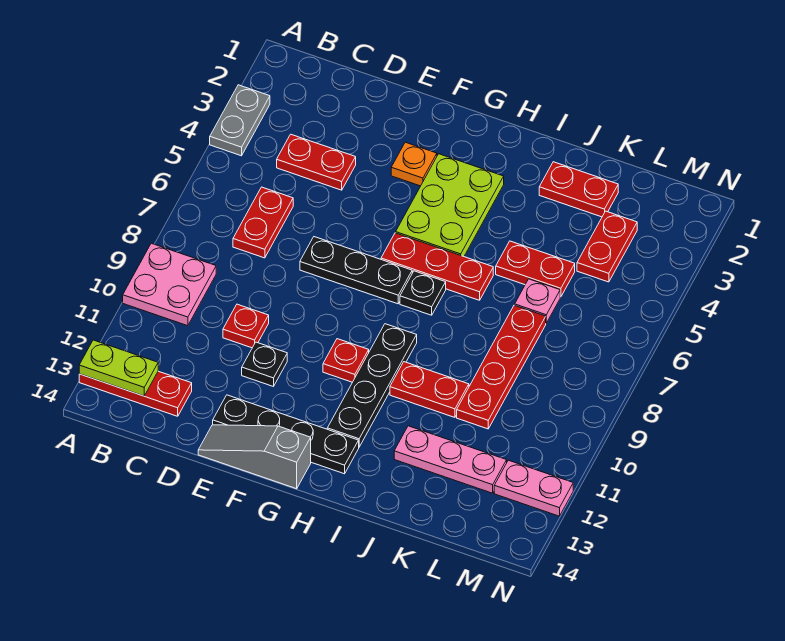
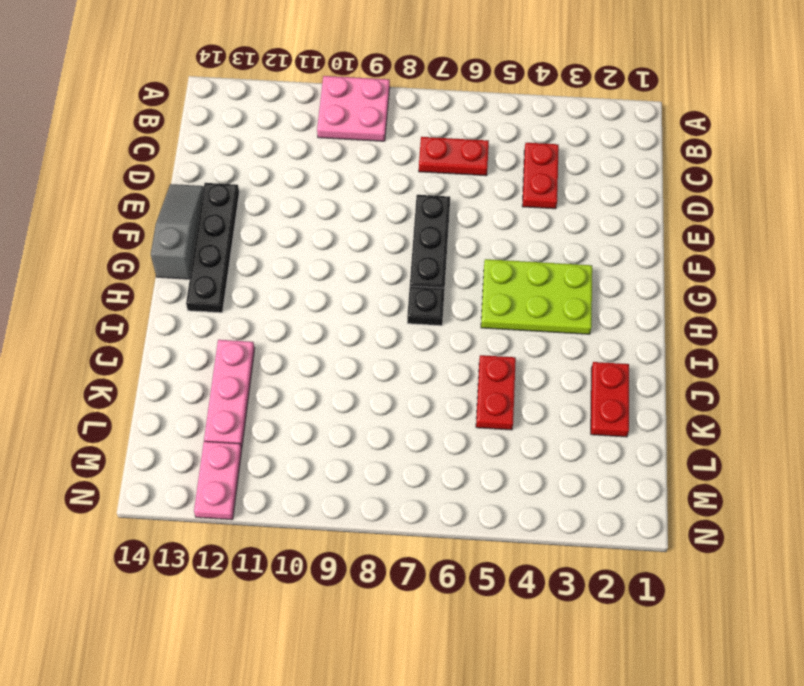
none -> grey 1x2 plate [210,85,270,156]
none -> red 1x3 plate [79,371,192,416]
none -> red 1x1 plate [223,304,269,348]

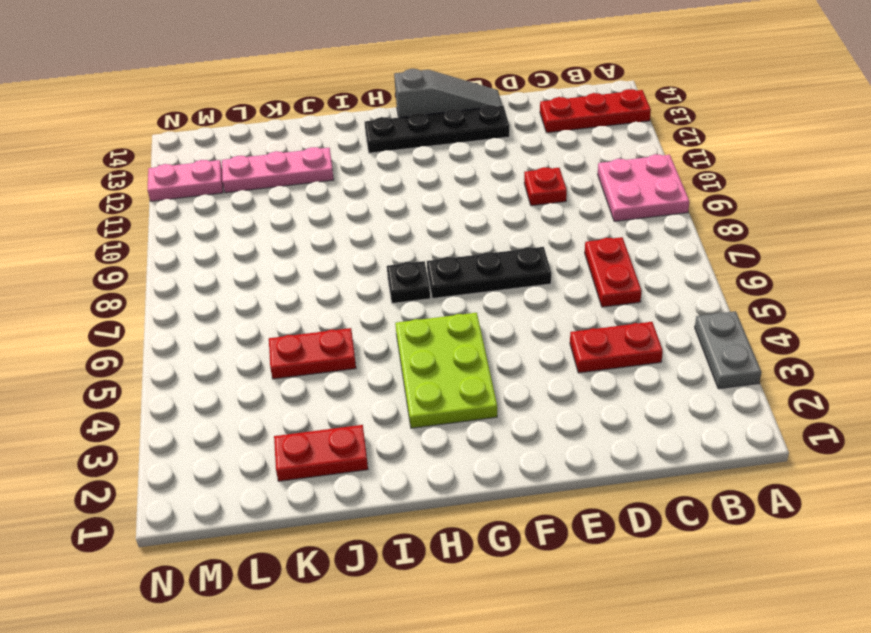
none -> black 1x1 plate [242,342,287,387]
none -> orange 1x1 plate [391,142,437,186]
none -> red 1x3 plate [381,233,493,300]

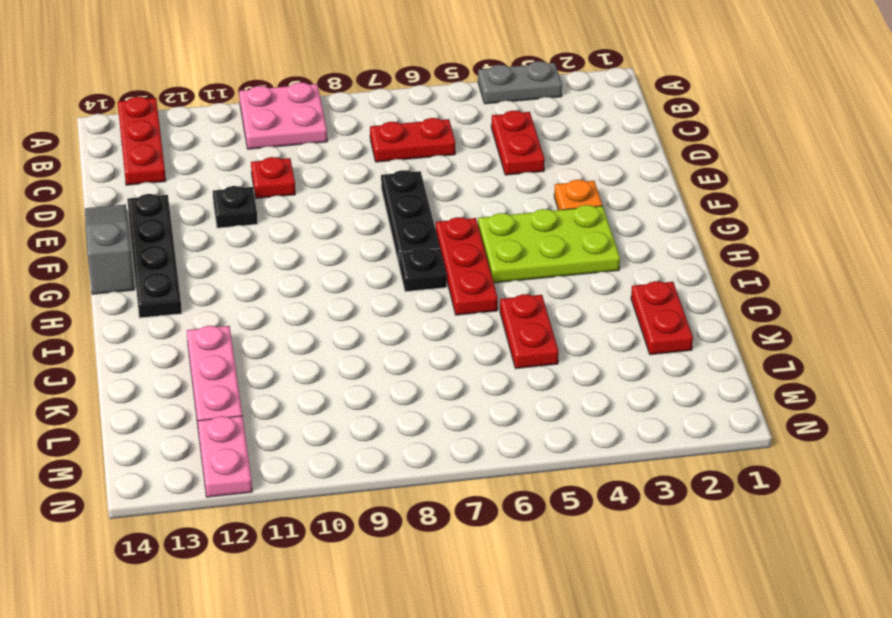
none -> red 1x1 plate [323,339,369,382]
none -> black 1x4 plate [327,324,417,447]
none -> red 1x2 plate [390,362,469,417]

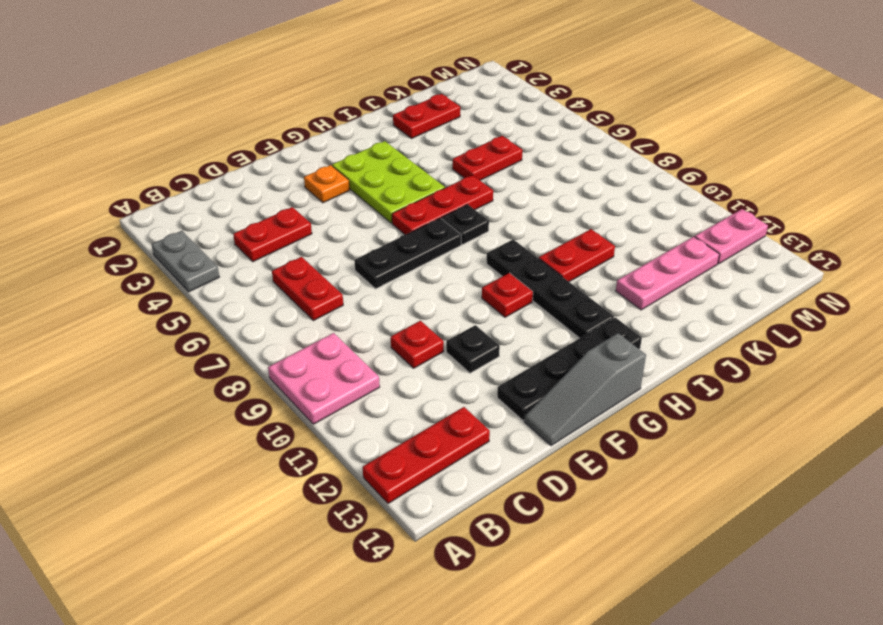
none -> pink 1x1 plate [515,279,560,323]
none -> red 1x4 plate [457,305,546,429]
none -> red 1x2 plate [577,211,637,282]

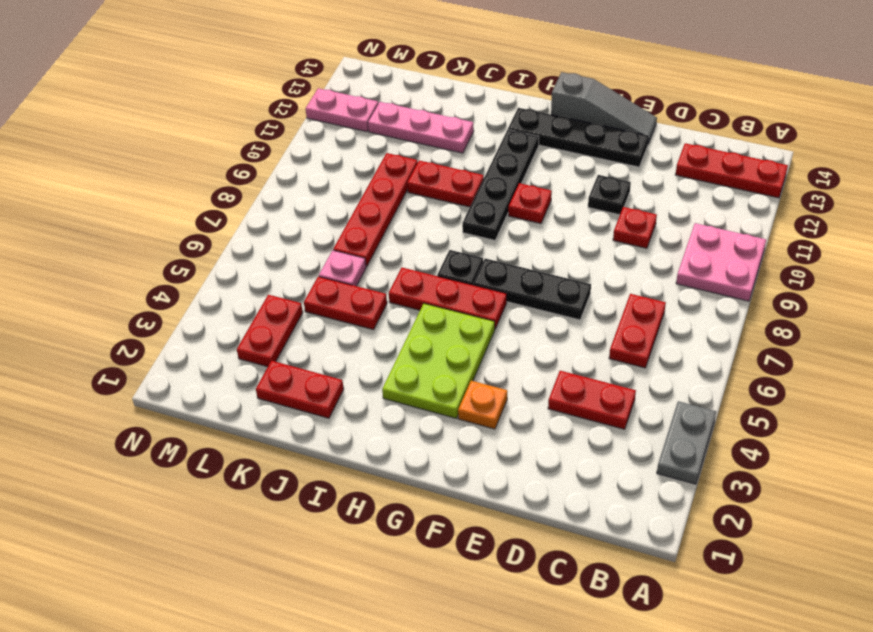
none -> lime 1x2 plate [79,340,158,396]

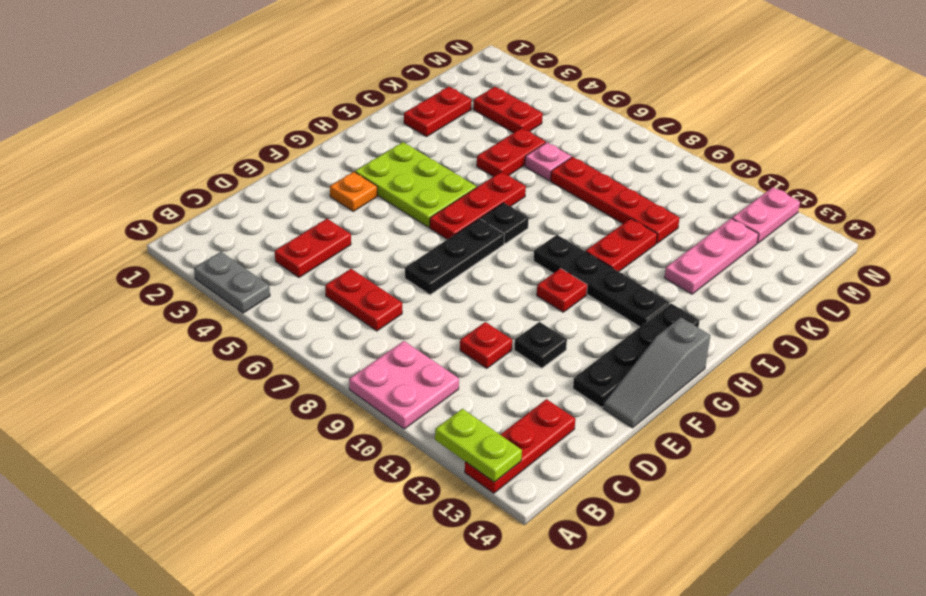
lime 1x2 plate [435,409,522,482] -> lime 1x2 plate turned to [79,340,158,396]

